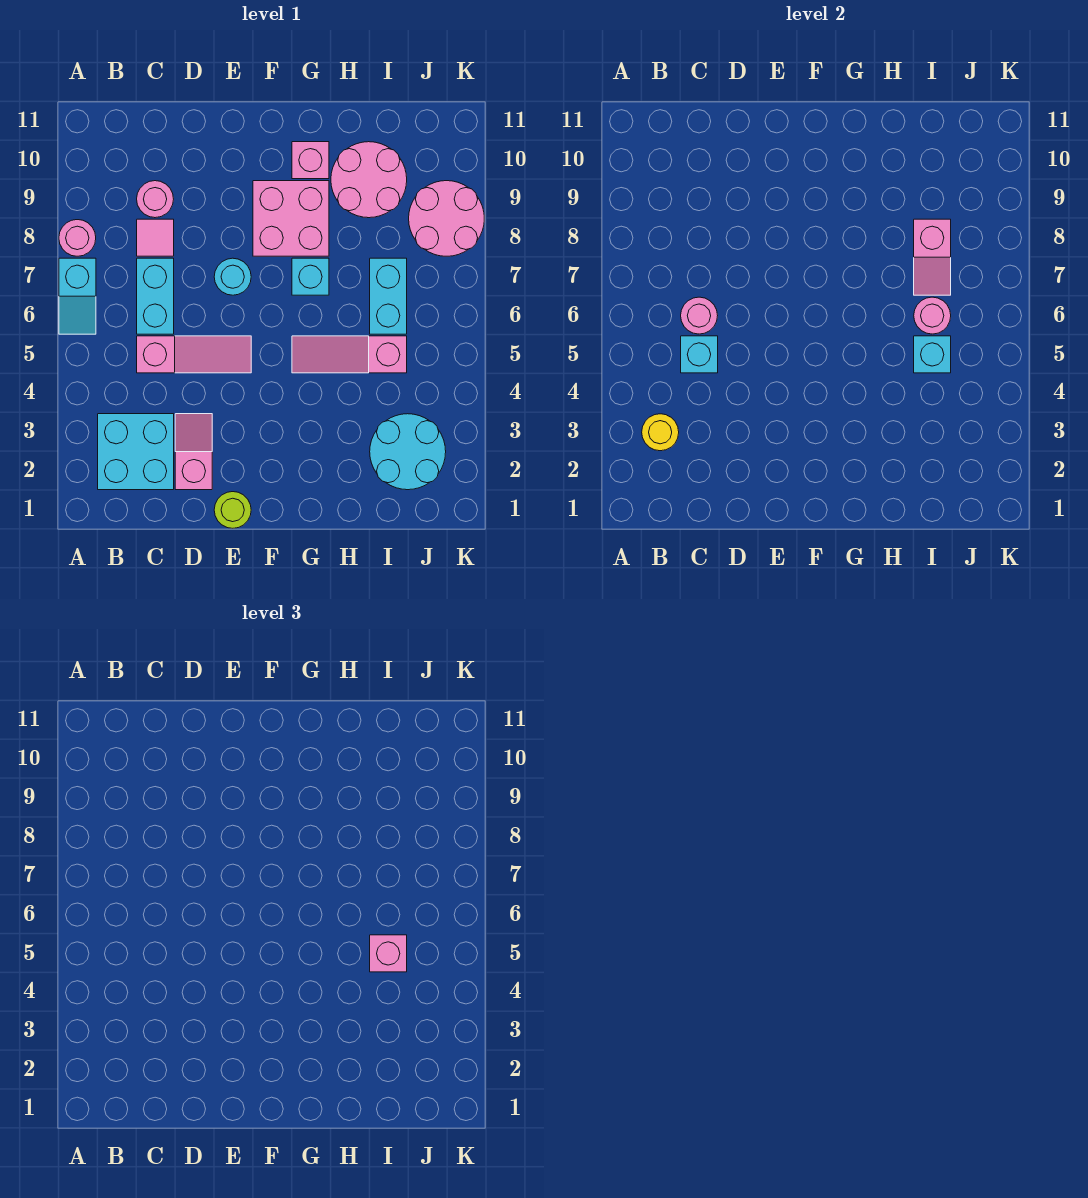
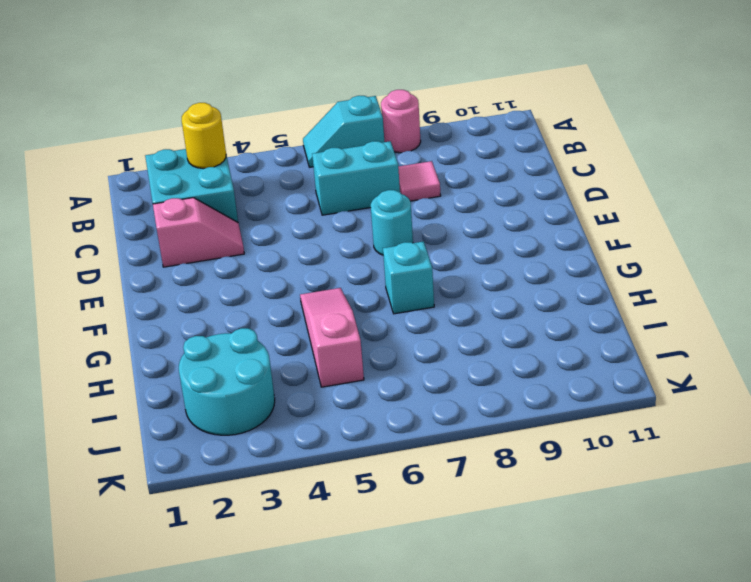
none -> pink 1x3 slope [137,336,251,373]
none -> pink 1x1 round brick [137,181,174,218]
none -> lime 1x1 round brick [214,492,251,528]

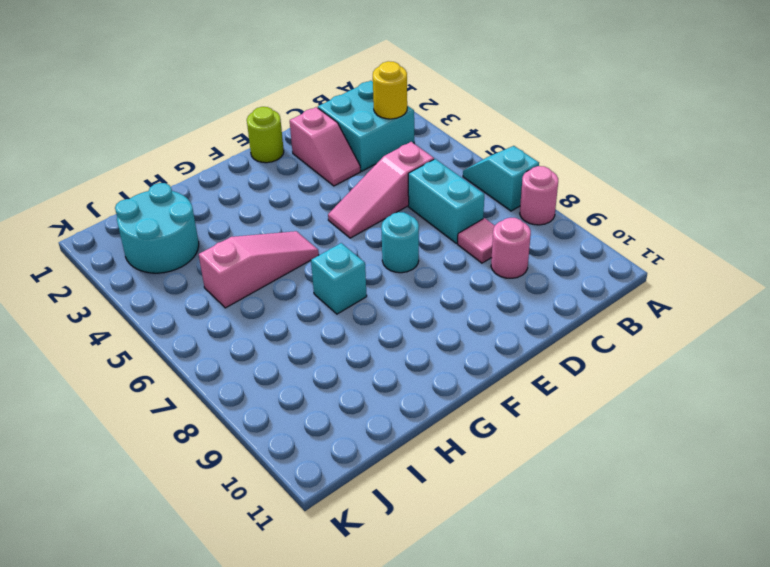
none -> pink 2x2 brick [253,181,329,256]
none -> pink 1x1 brick [292,142,329,179]
none -> pink 2x2 round brick [331,142,407,218]

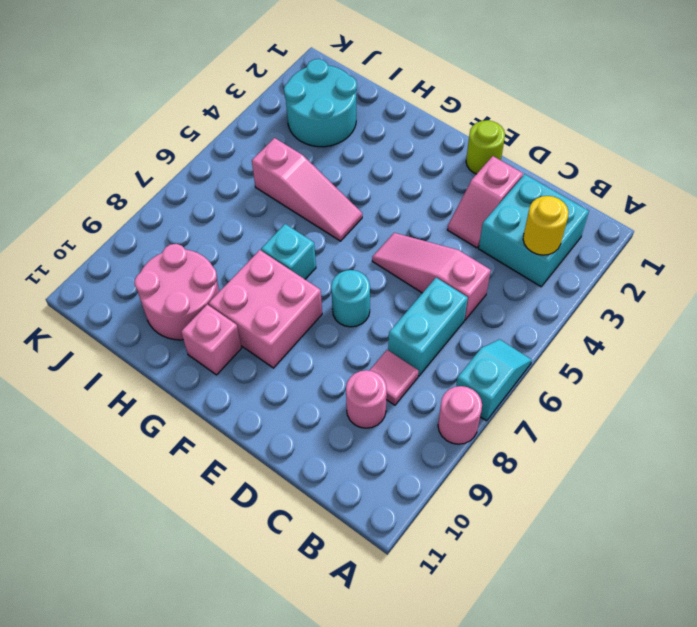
none -> cyan 1x2 brick [370,258,407,334]
none -> pink 2x2 round brick [409,181,484,256]
none -> cyan 1x1 brick [681,336,718,373]

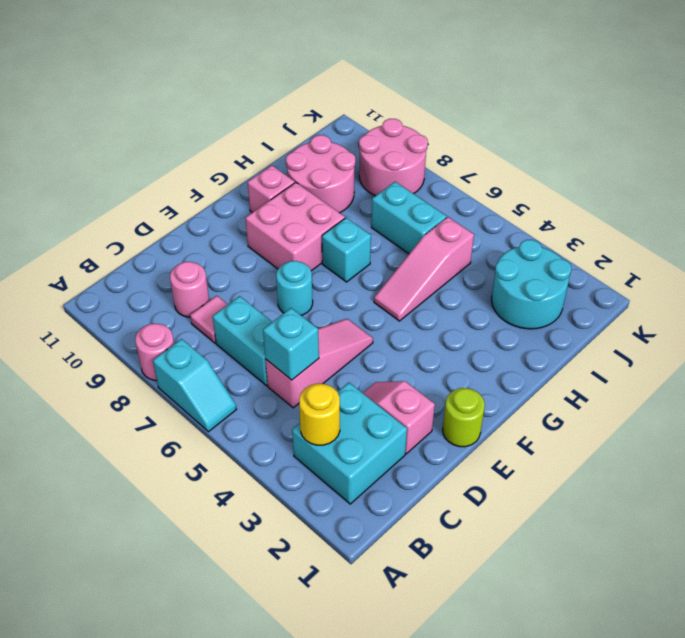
none -> pink 1x1 round brick [681,297,718,334]
none -> cyan 1x1 brick [914,336,951,373]
none -> pink 1x1 round brick [914,297,951,334]

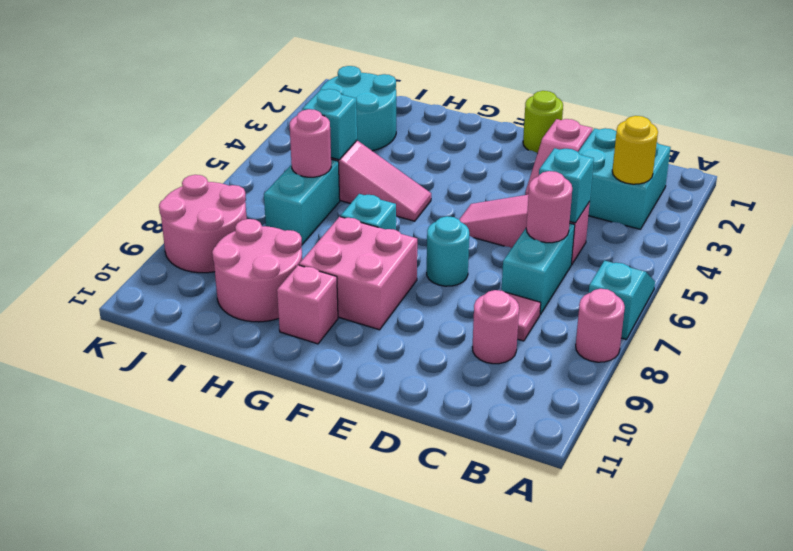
none -> pink 1x2 slope [914,219,951,295]
none -> pink 1x1 brick [370,935,407,972]

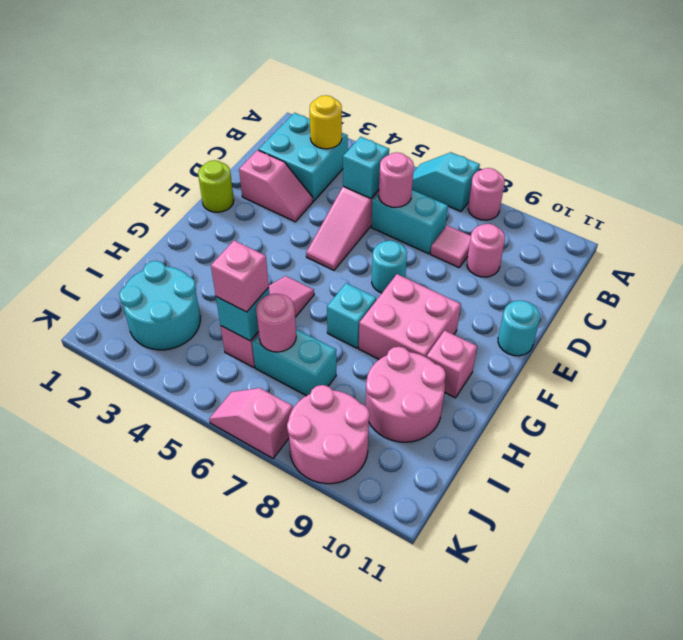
cyan 1x1 round brick [498,301,540,356] -> none
pink 1x2 slope [209,388,293,458] -> pink 1x2 slope moved to [914,219,951,295]

